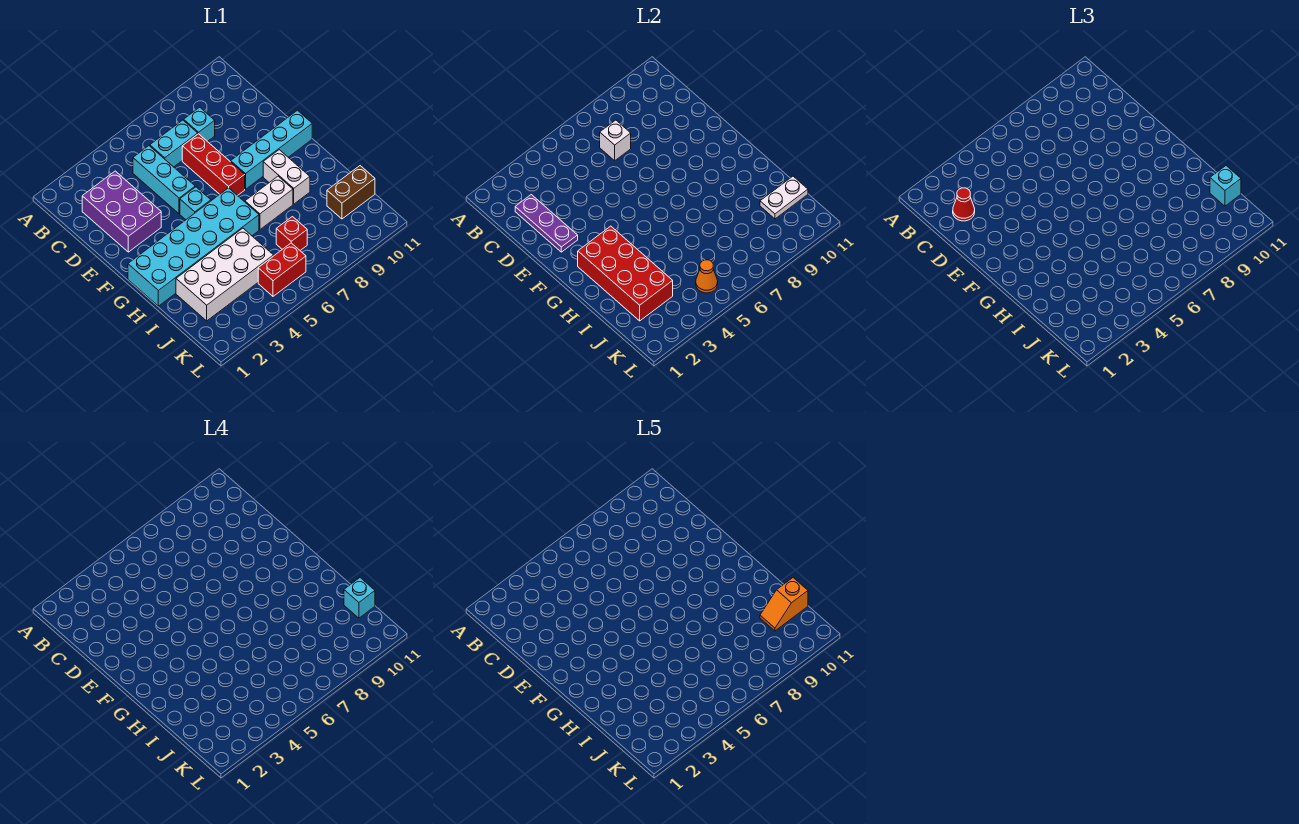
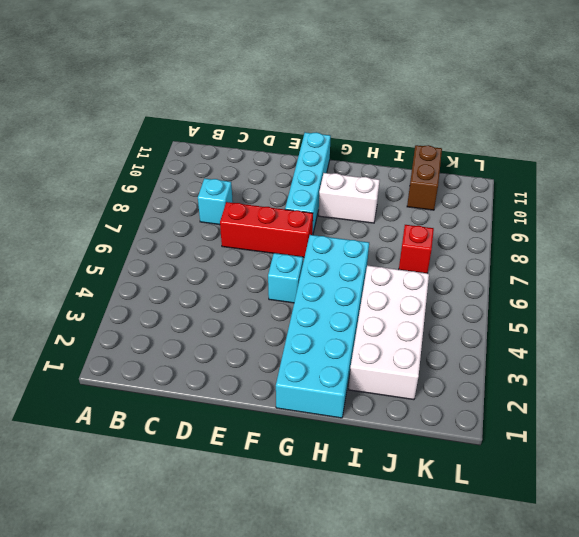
none -> purple 2x3 brick [82,171,161,252]
none -> cyan 1x3 brick [133,146,195,214]
none -> cyan 1x2 brick [150,120,198,167]

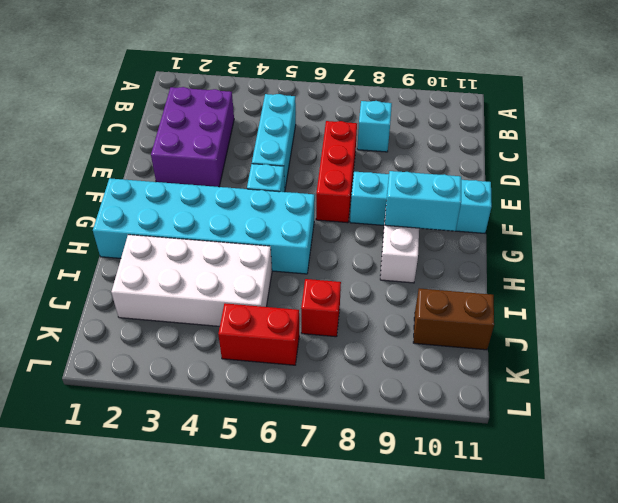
cyan 1x2 brick [385,171,461,231] -> cyan 1x2 brick moved to [150,120,198,167]
none -> white 1x2 brick [245,176,293,230]
none -> purple 1x3 plate [515,195,578,252]
none -> white 1x1 brick [600,120,631,161]

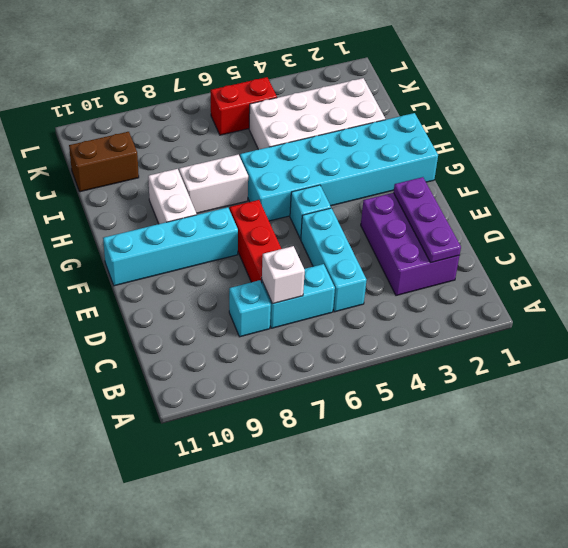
none -> red 1x1 brick [276,217,307,250]
none -> red 2x4 brick [578,226,673,321]
none -> white 1x2 plate [760,176,808,219]

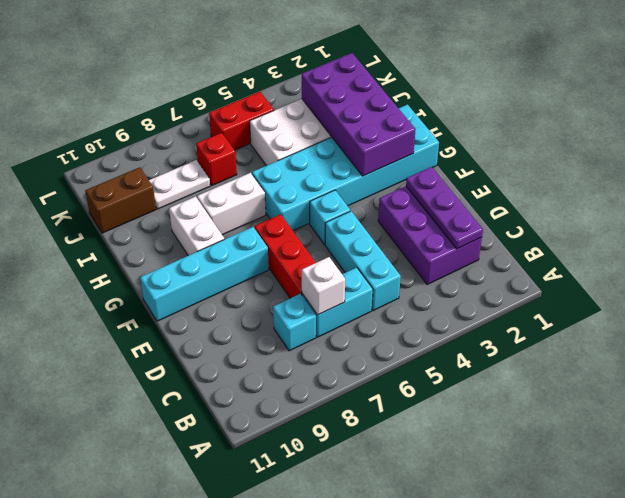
purple 2x4 brick [302,53,416,176] -> red 2x4 brick [578,226,673,321]
white 1x2 plate [149,160,210,209] -> white 1x2 plate moved to [760,176,808,219]
none -> orange 1x1 cone [696,260,718,293]
none -> red 1x1 cone [953,188,975,221]
none -> cyan 1x1 brick [1210,166,1241,206]

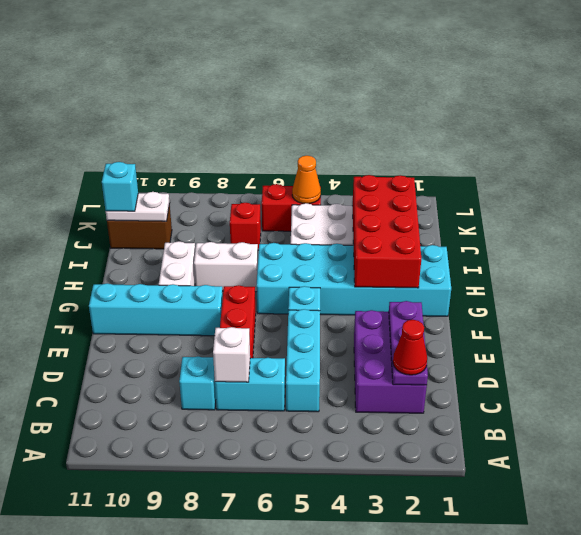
none -> cyan 1x1 brick [344,578,375,618]
none -> orange 1x2 slope [760,578,808,631]

